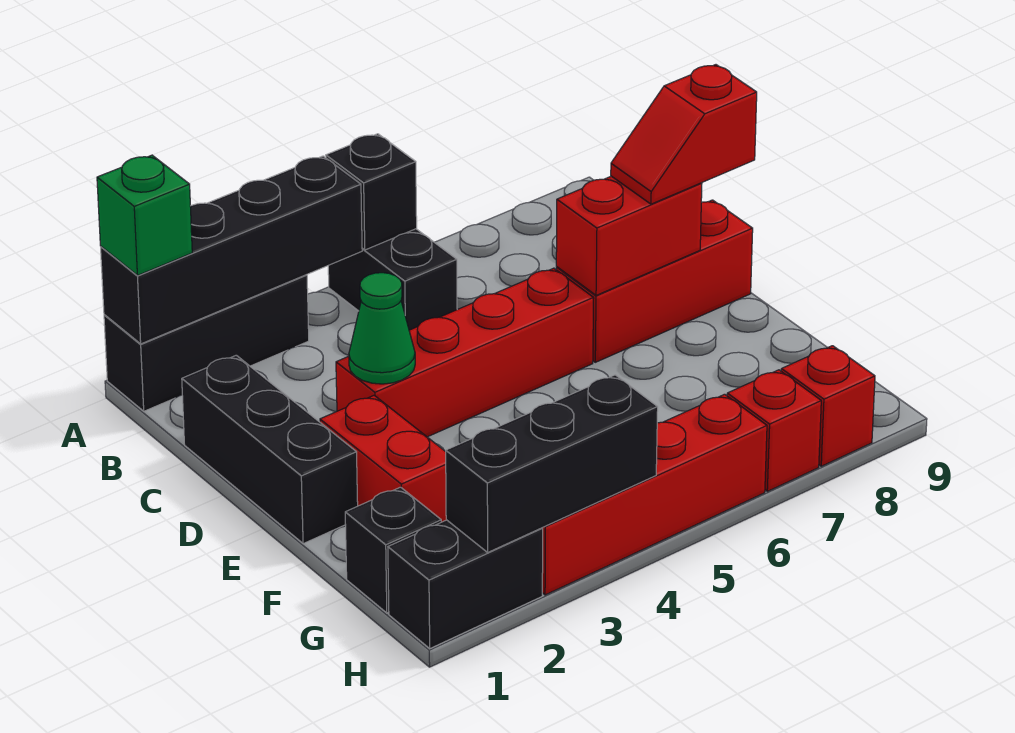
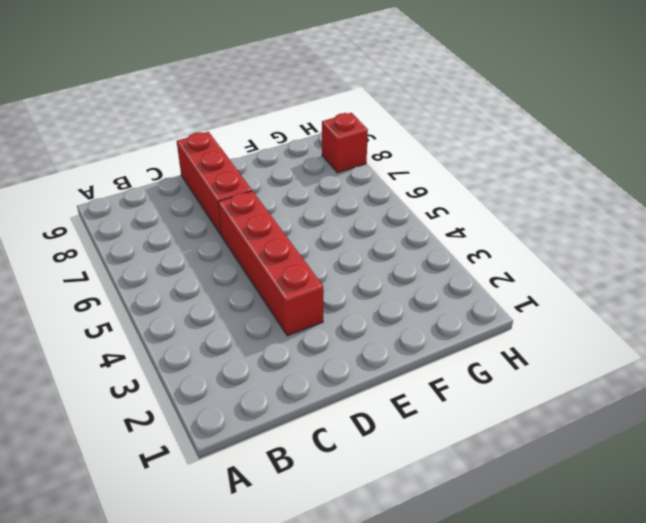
none -> black 1x3 brick [104,275,309,411]
none -> black 1x2 brick [328,229,457,330]
none -> black 1x3 brick [182,355,358,544]

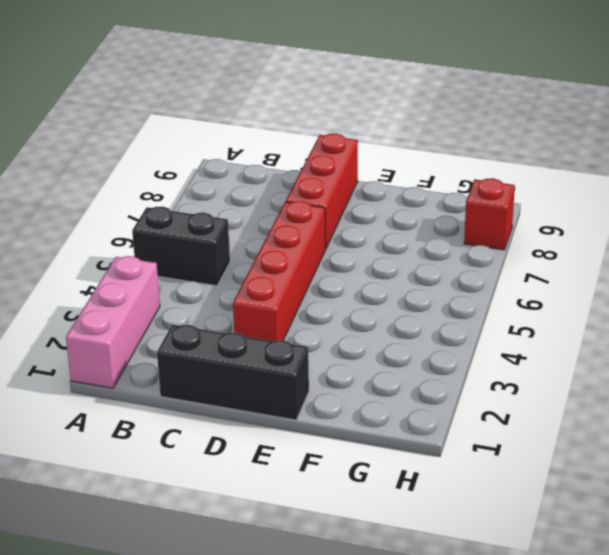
pink 1x3 brick [66,256,160,388] -> black 1x3 brick [104,275,309,411]
none -> red 1x2 brick [320,396,446,522]
none -> black 1x1 brick [345,487,441,613]
none -> black 1x2 brick [388,520,543,648]

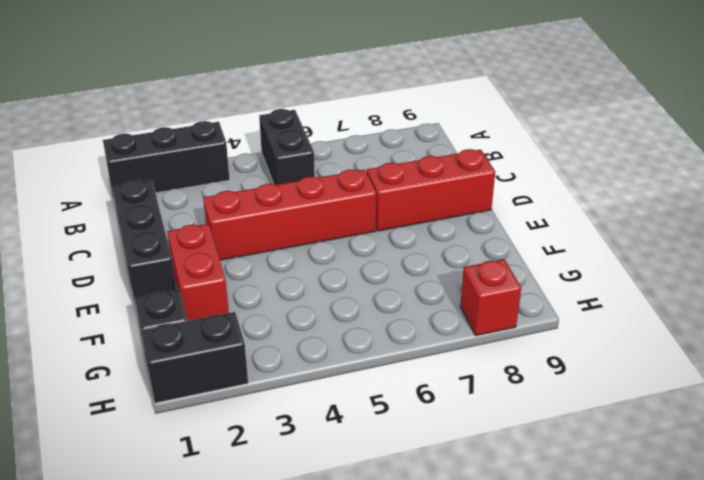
none -> red 1x4 brick [542,394,767,595]
none -> red 1x1 brick [727,370,821,491]
none -> black 1x4 brick [101,156,362,344]

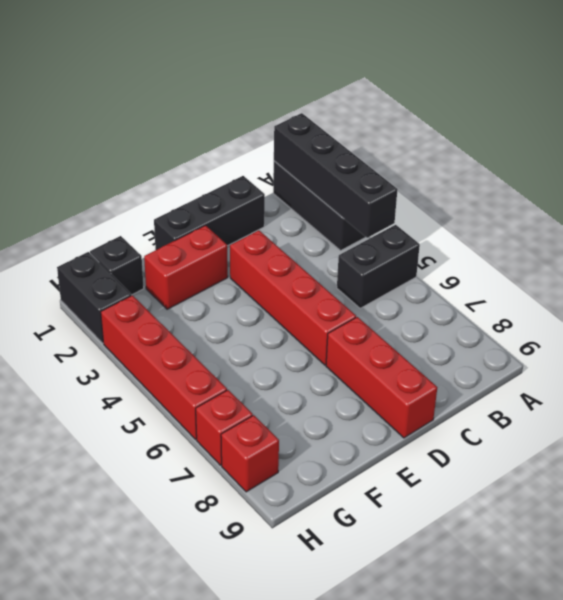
none -> black 1x1 brick [326,134,417,250]
none -> green 1x1 cone [349,273,415,384]
none -> red 1x2 brick [556,176,702,295]

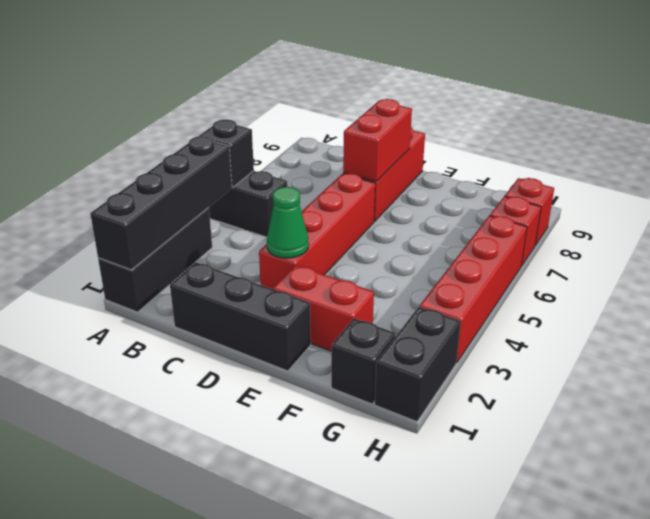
none -> black 1x3 brick [446,375,658,552]
none -> green 1x1 brick [97,155,192,275]
none -> red 1x2 slope [611,65,757,204]

